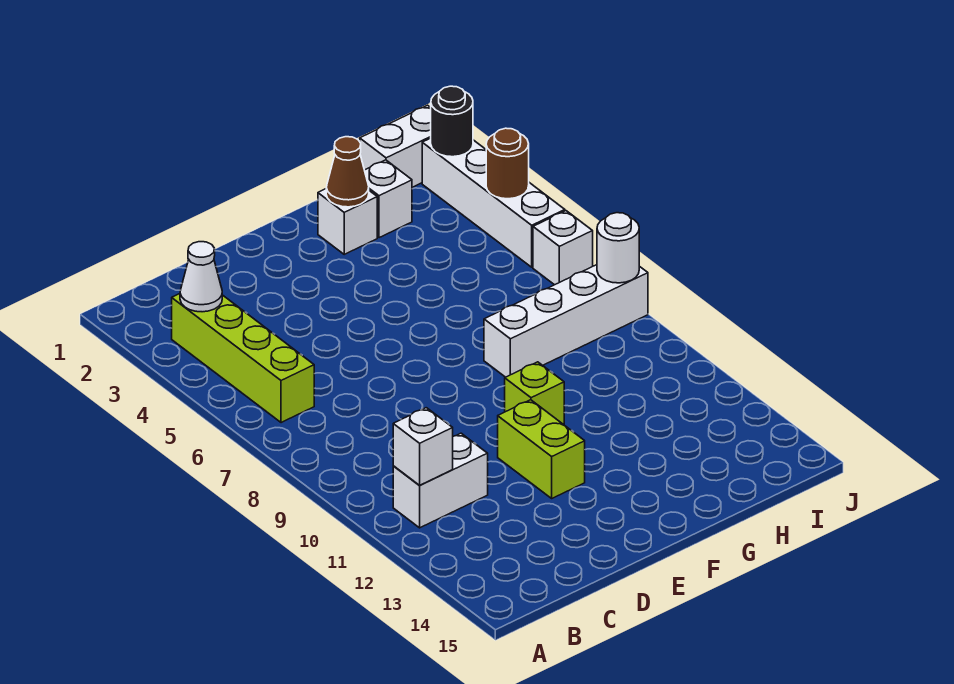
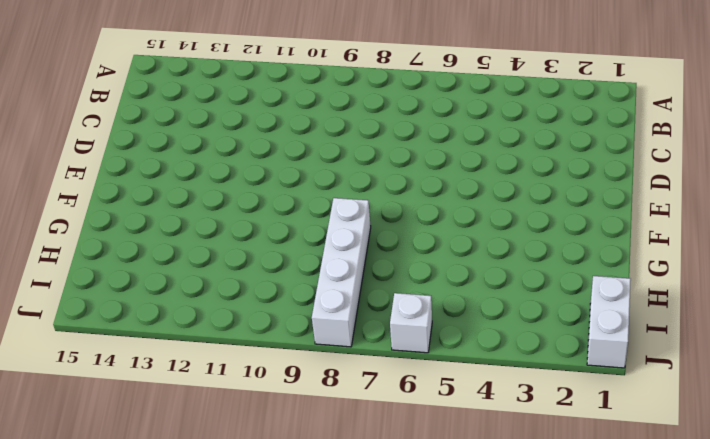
none -> lime 1x4 brick [172,294,314,423]
none -> white 1x2 brick [393,433,488,528]
none -> lime 1x2 brick [498,400,585,498]

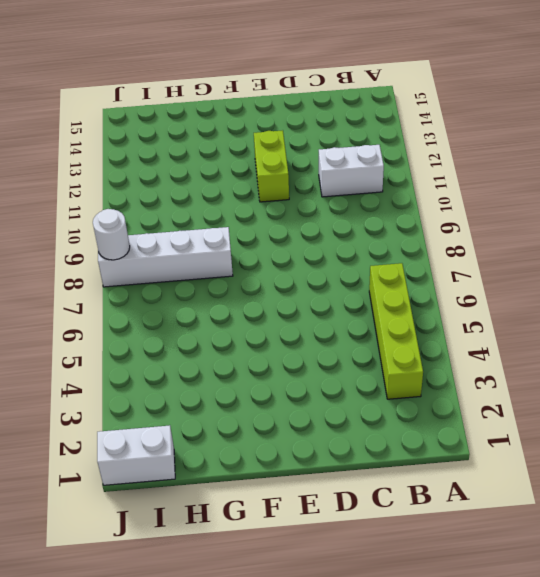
none -> lime 1x1 brick [505,362,564,424]
none -> white 1x1 brick [318,189,377,254]
none -> white 1x1 brick [365,160,412,238]

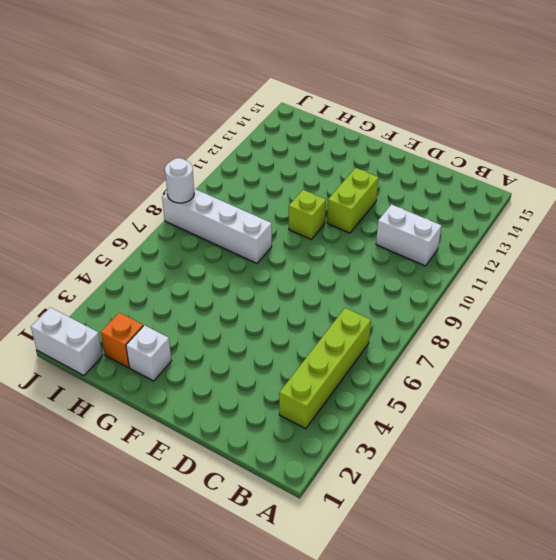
orange 1x1 brick [101,313,143,368] -> white 1x1 brick [365,160,412,238]
none -> white 1x4 brick [422,138,565,267]
none -> white 1x1 brick [533,211,593,285]
none -> white 1x1 cone [180,242,222,312]

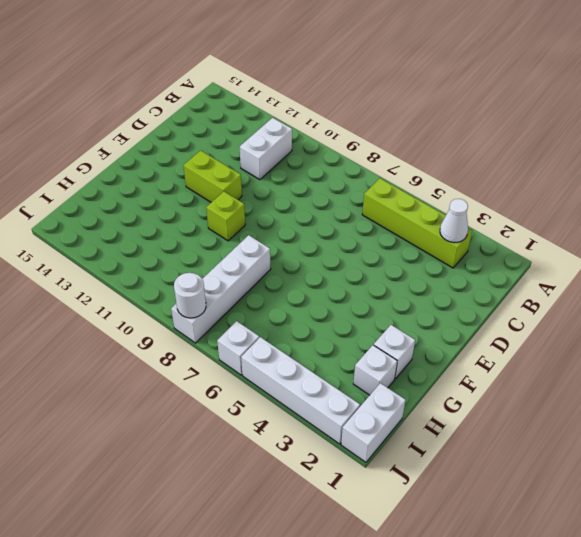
none -> white 1x1 brick [393,408,453,485]
none -> brown 1x1 cone [326,137,369,207]
none -> black 1x1 round brick [431,86,473,157]

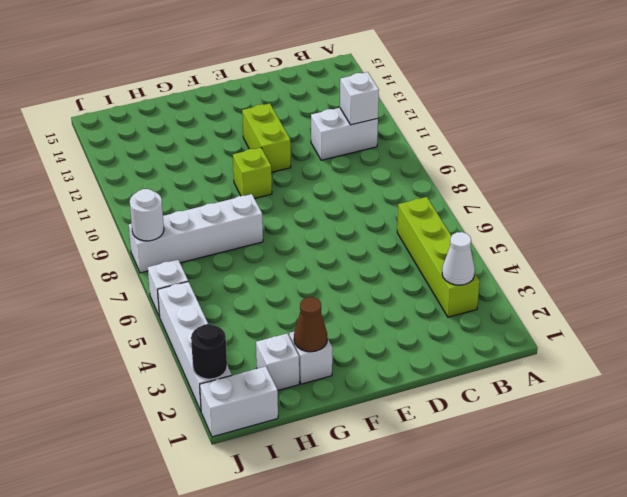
none -> brown 1x1 round brick [486,128,529,199]

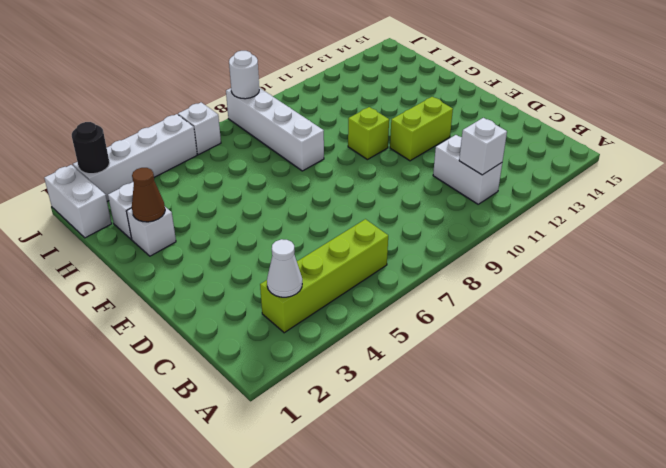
none -> brown 1x1 round brick [486,128,529,199]

